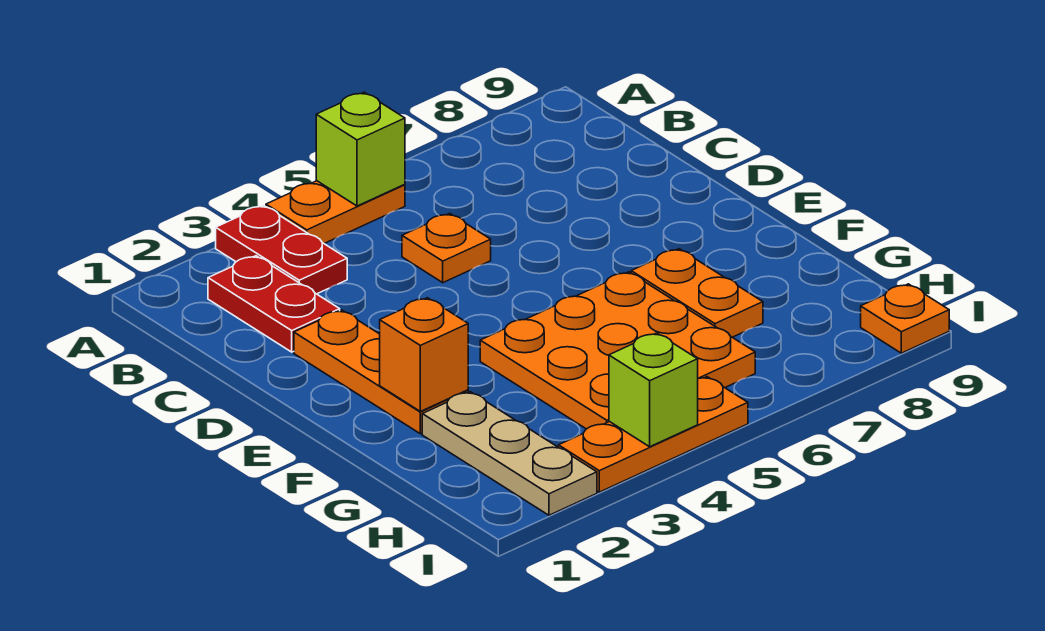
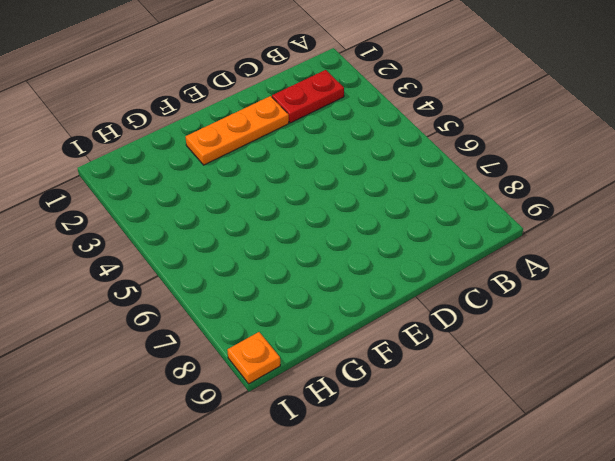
none -> red 1x2 plate [216,205,347,294]
none -> orange 1x2 plate [266,181,405,243]
none -> orange 1x1 plate [402,214,491,283]

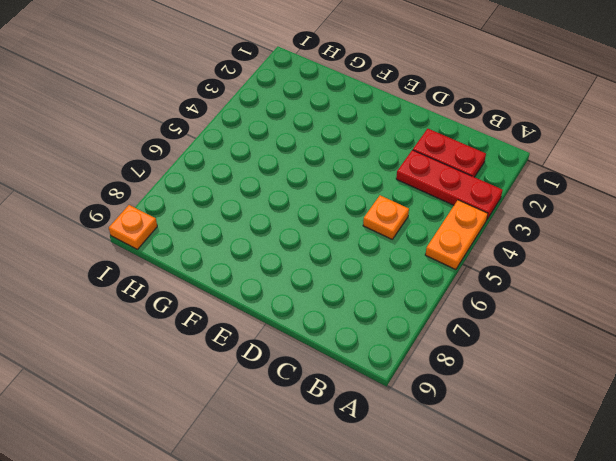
red 1x3 plate [396,150,503,219] -> red 1x2 plate [216,205,347,294]
none -> orange 1x3 plate [294,310,468,434]
none -> orange 3x3 plate [480,272,755,429]
none -> orange 1x2 plate [631,249,763,337]

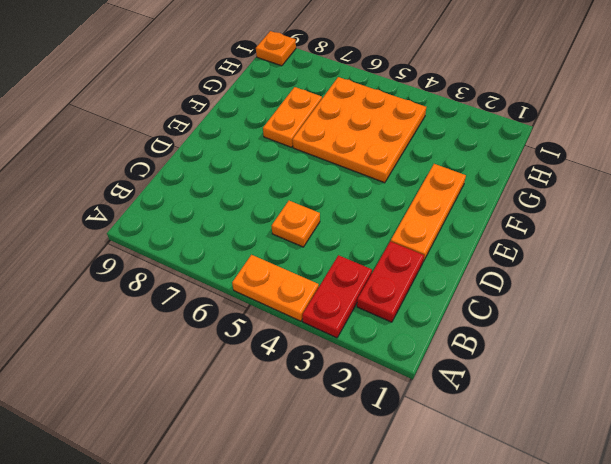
none -> tan 1x3 plate [422,392,597,515]
none -> orange 1x3 plate [559,377,748,492]
none -> lime 1x1 brick [316,92,405,206]

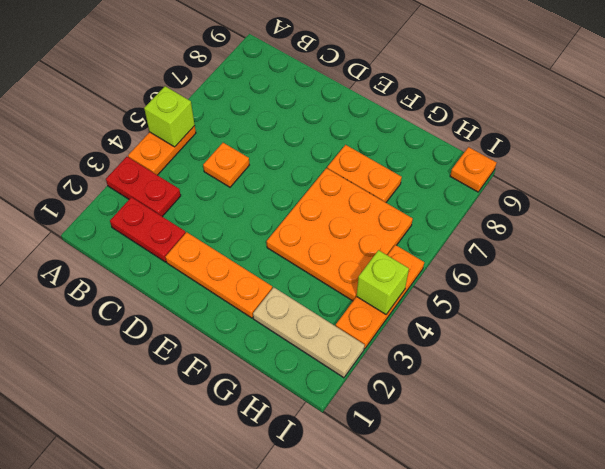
none -> orange 1x1 brick [380,298,468,411]

